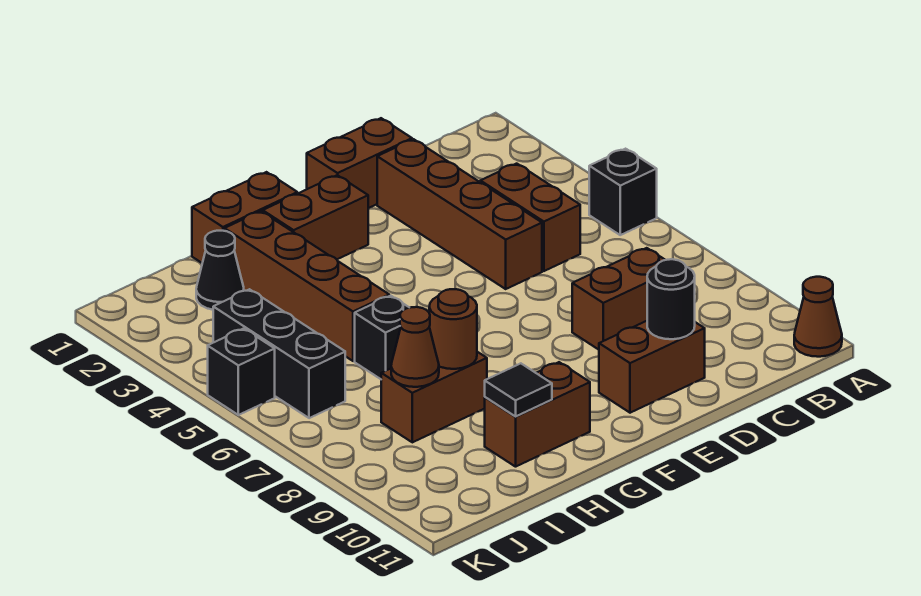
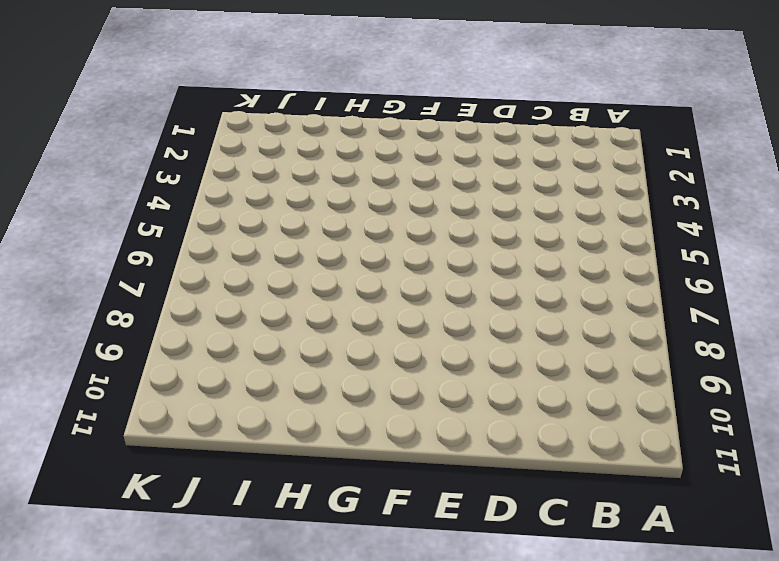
none -> black 1x1 brick [589,149,657,235]
none -> brown 1x1 cone [794,277,842,357]
none -> brown 1x2 brick [480,164,580,271]

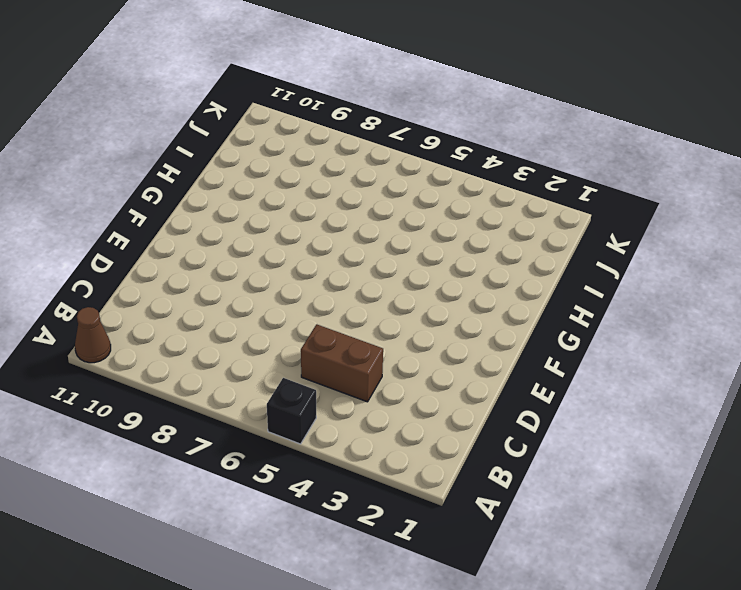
none -> brown 1x2 brick [572,248,665,350]
none -> brown 1x2 brick [307,118,412,208]
none -> brown 1x4 brick [377,139,542,289]

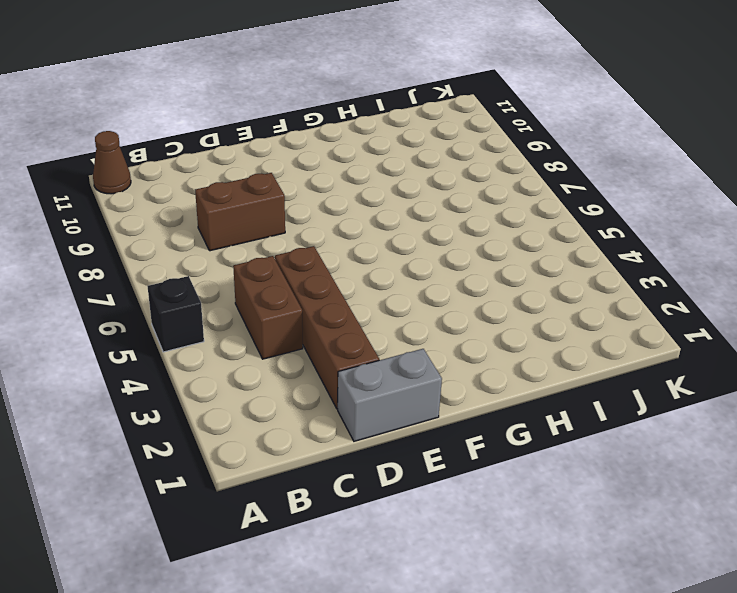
grey 1x2 brick [338,349,442,441] -> brown 1x2 brick [307,118,412,208]
none -> brown 1x2 brick [599,321,705,413]
none -> brown 1x2 brick [263,175,368,259]
none -> brown 1x2 brick [192,172,297,263]

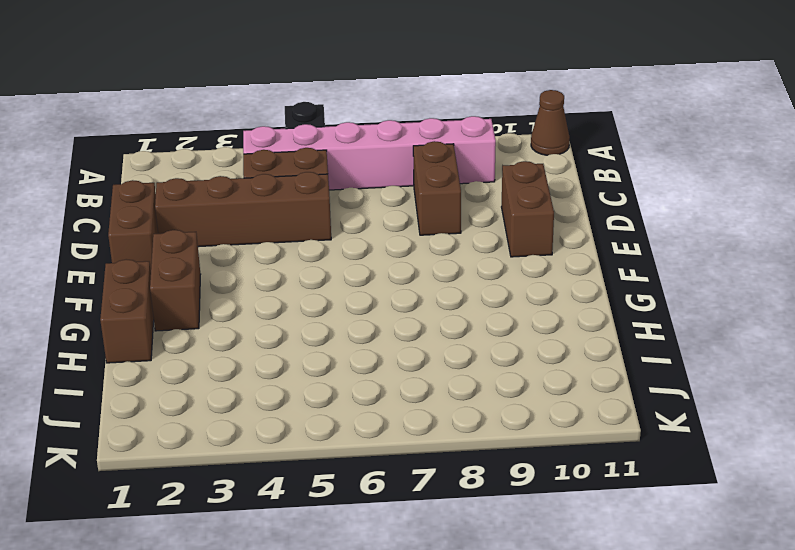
pink 1x6 brick [243,116,496,190] -> none
none -> brown 1x2 brick [485,362,590,467]
none -> brown 1x4 brick [225,211,389,361]
none -> black 1x1 brick [355,296,409,379]

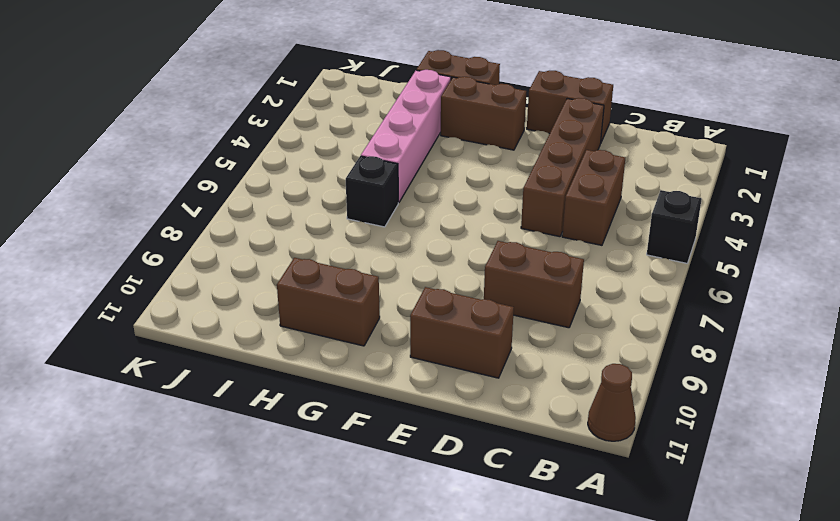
pink 1x4 brick [361,70,451,203] -> brown 1x4 brick [225,211,389,361]
none -> brown 1x2 brick [381,352,487,442]
none -> black 1x1 cone [196,231,244,310]
none -> black 1x3 brick [213,289,345,418]

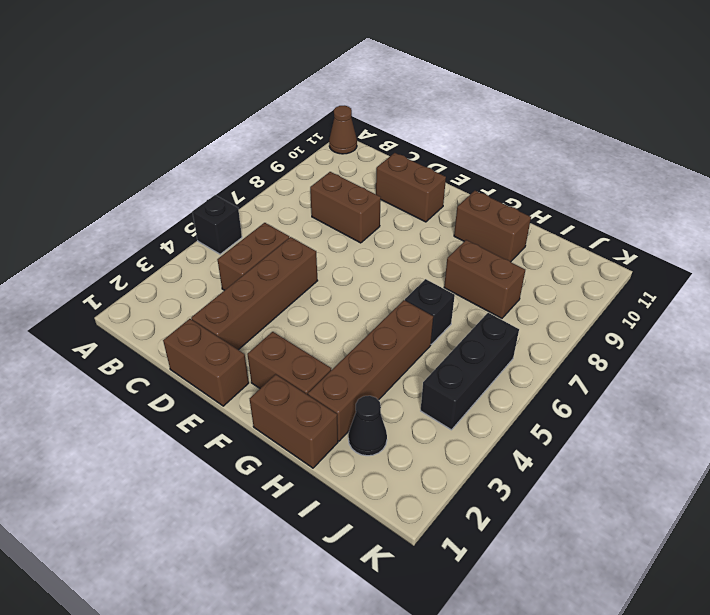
none -> black 1x1 brick [208,329,275,415]
none -> black 1x1 round brick [647,259,695,339]
none -> brown 1x1 round brick [429,289,477,369]

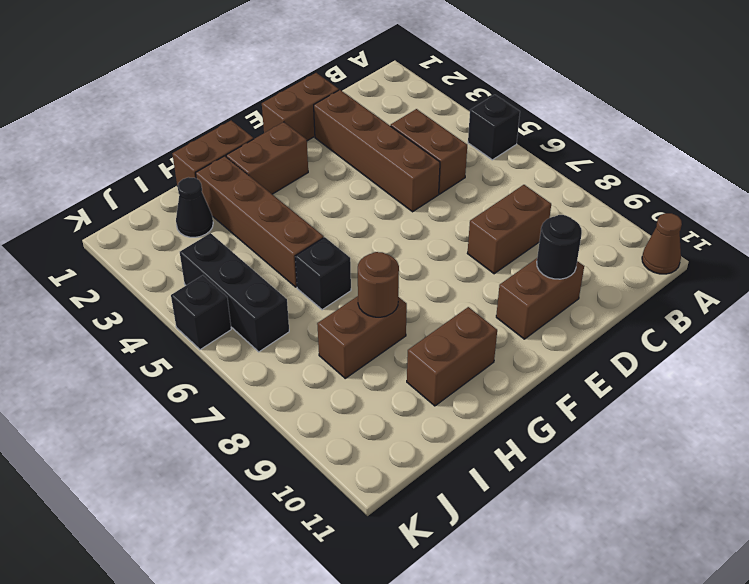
none -> black 1x1 tile [485,363,552,416]
none -> brown 1x1 cone [391,307,439,387]

